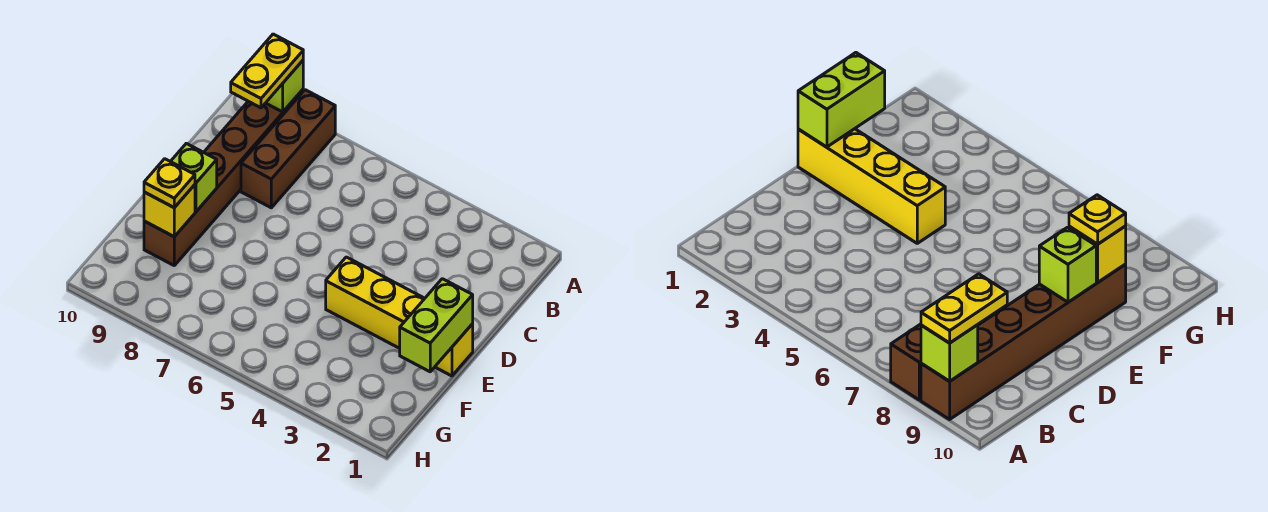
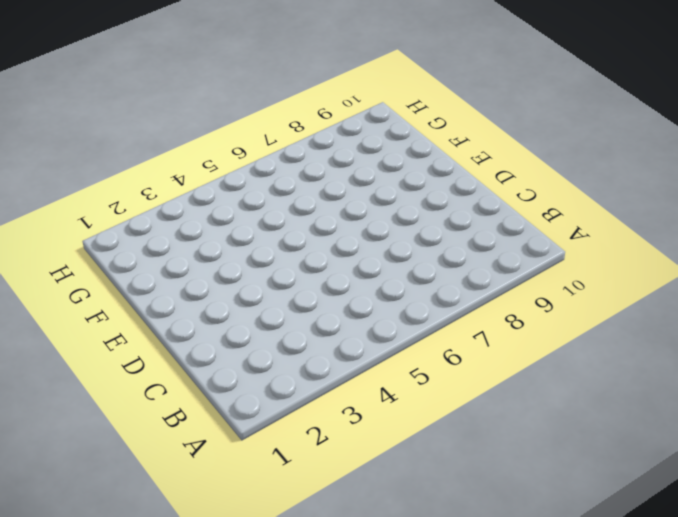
none -> brown 1x3 brick [241,90,335,208]
none -> brown 1x6 brick [144,90,303,265]

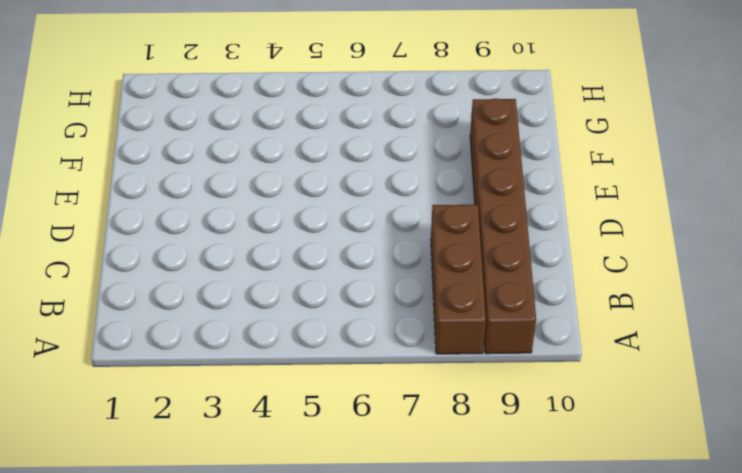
none -> yellow 1x4 brick [326,257,473,376]
none -> lime 1x1 brick [266,61,303,112]

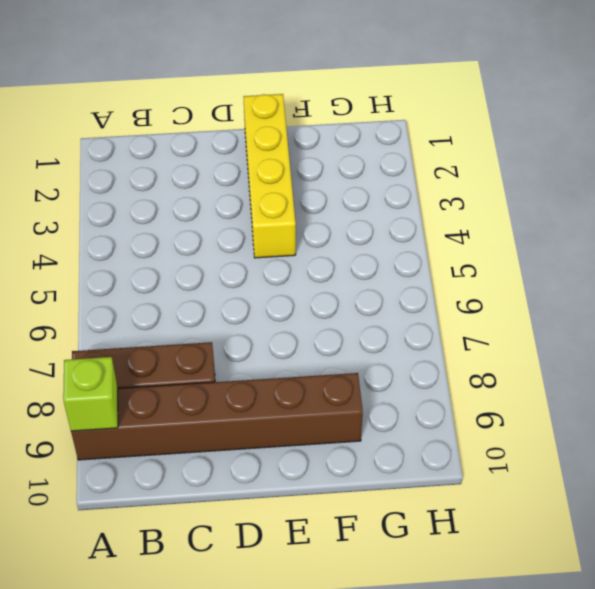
none -> lime 1x2 brick [400,279,473,372]
none -> lime 1x1 brick [170,143,217,212]

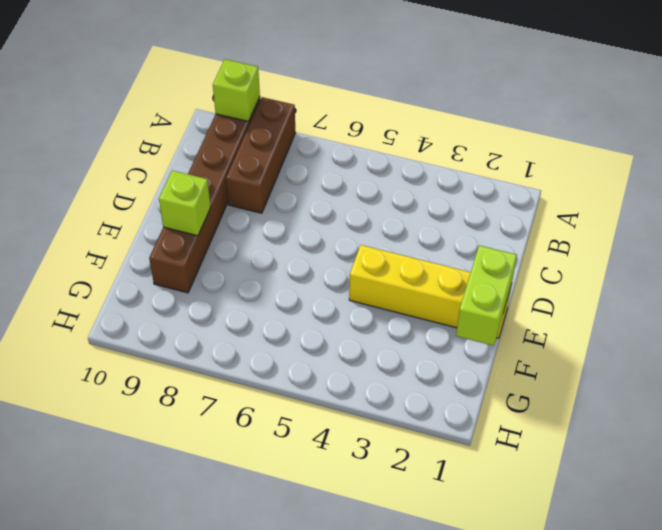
none -> yellow 1x1 brick [144,185,195,237]
none -> yellow 1x2 plate [231,34,303,108]

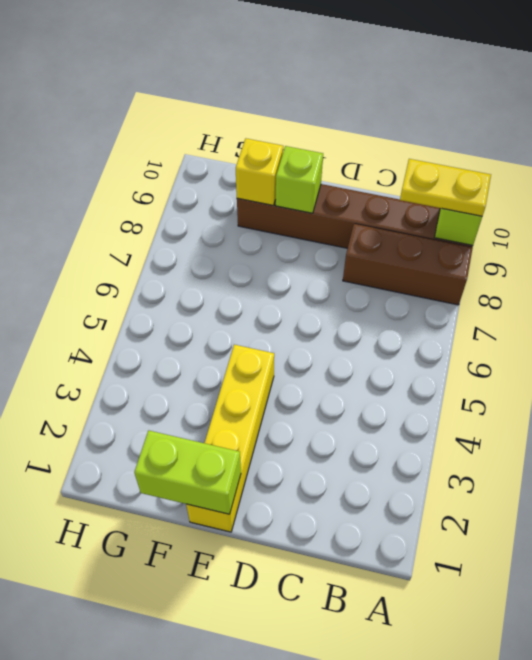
none -> yellow 1x1 plate [144,159,195,208]

